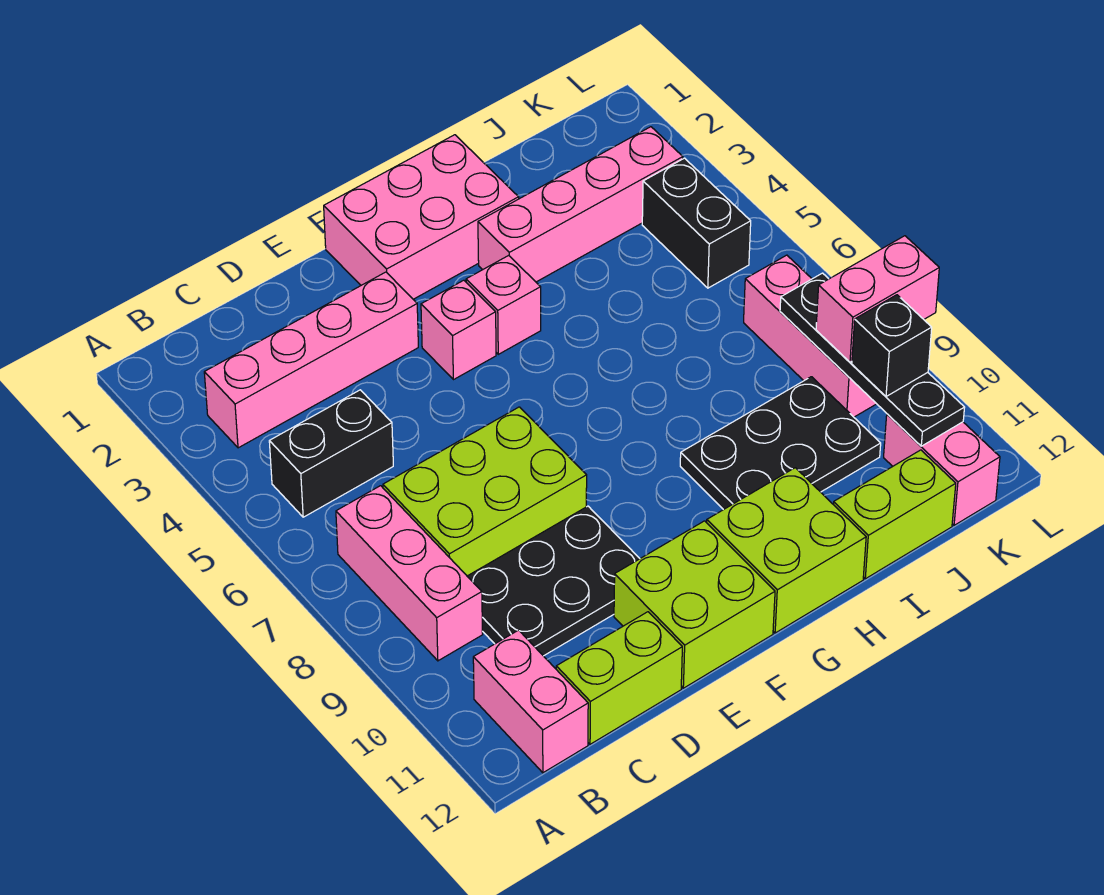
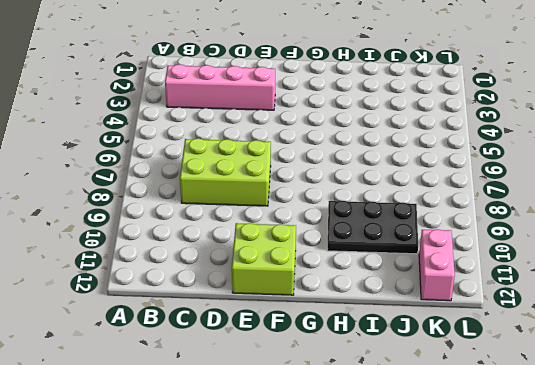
none -> black 1x2 brick [269,390,393,517]
none -> pink 1x3 brick [336,486,483,661]
none -> pink 1x2 brick [473,630,588,773]

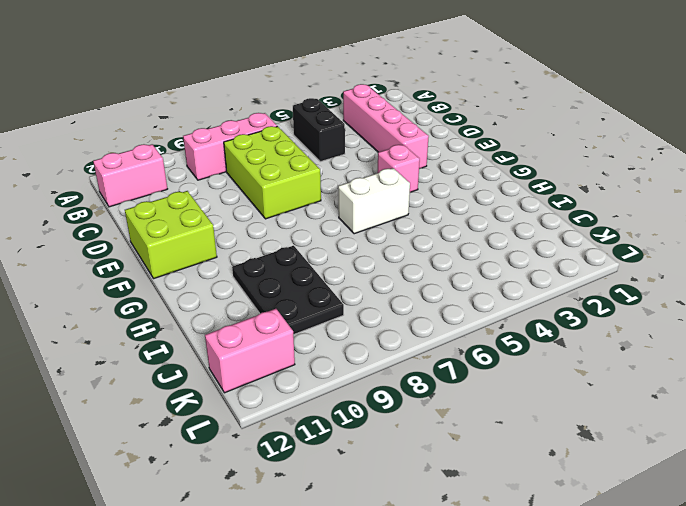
white 1x2 brick [338,168,410,234] -> none
none -> black 2x3 plate [467,506,640,656]
none -> lime 1x2 brick [556,612,682,744]
none -> pink 2x3 brick [324,135,519,299]

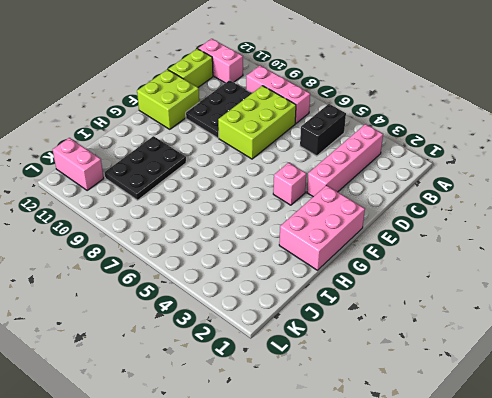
none -> pink 1x1 brick [466,255,541,354]
none -> lime 2x2 brick [707,468,866,633]
none -> pink 1x4 brick [478,127,683,282]

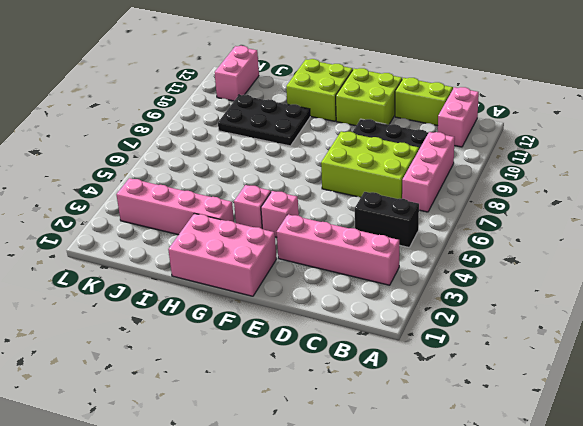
none -> lime 1x2 brick [833,450,956,579]
none -> black 1x2 brick [642,158,751,288]
none -> pink 1x3 brick [744,255,876,417]

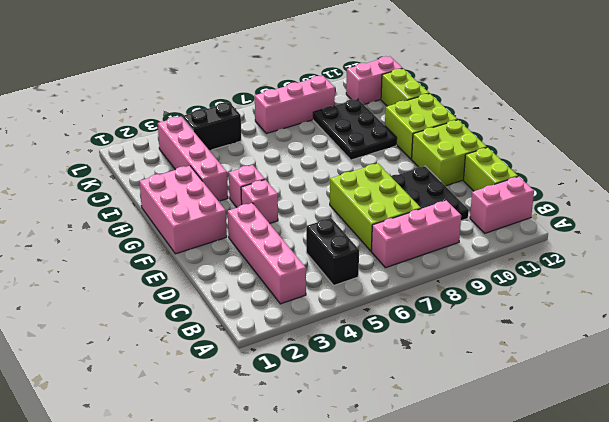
none -> black 1x4 plate [780,273,965,446]
none -> pink 1x2 brick [816,236,939,362]
none -> black 1x1 brick [852,295,932,397]

